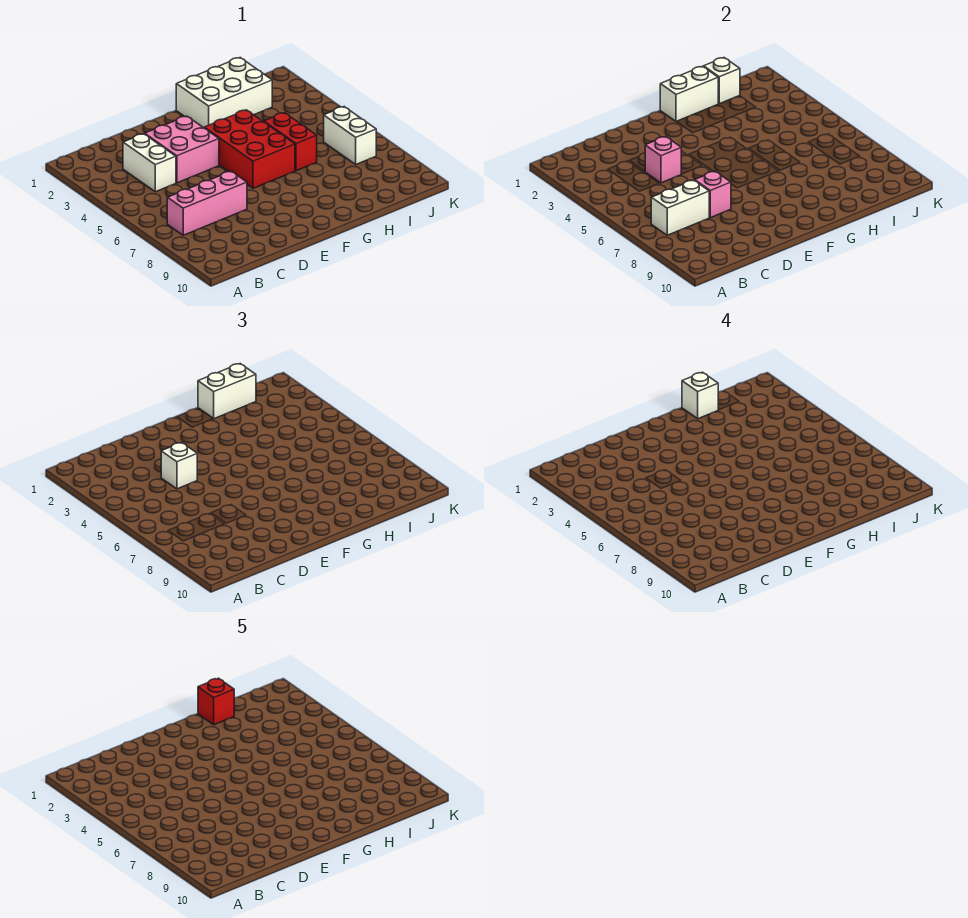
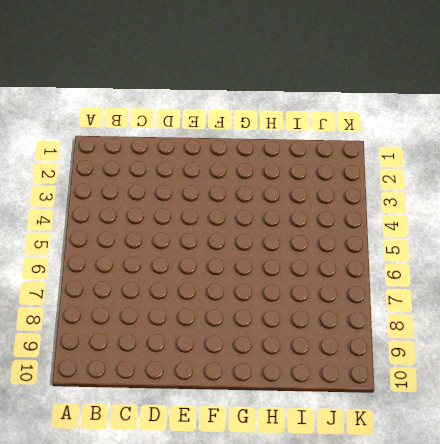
none -> pink 1x3 brick [167,171,247,235]
none -> white 1x2 brick [123,134,176,192]
none -> pink 2x2 brick [145,116,219,183]

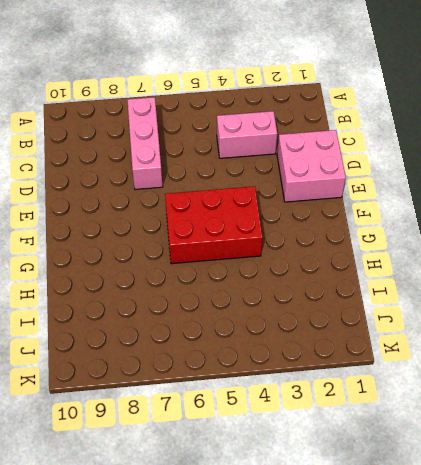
pink 1x2 brick [217,111,277,158] -> white 1x2 brick [123,134,176,192]
pink 2x2 brick [277,130,346,202] -> pink 2x2 brick moved to [145,116,219,183]
none -> white 2x3 brick [176,58,272,128]
none -> red 1x2 brick [264,113,317,171]
none -> white 1x2 brick [324,107,376,164]

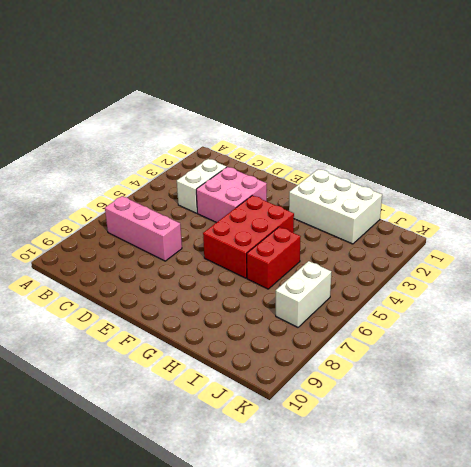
none -> white 1x2 brick [651,180,710,235]
none -> pink 1x1 brick [645,136,681,183]
none -> pink 1x1 brick [695,171,731,218]

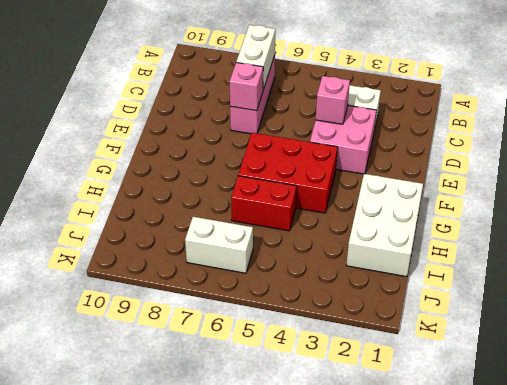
none -> white 1x2 brick [660,66,718,122]
none -> white 1x1 brick [704,58,740,104]
none -> white 1x1 brick [161,442,197,489]

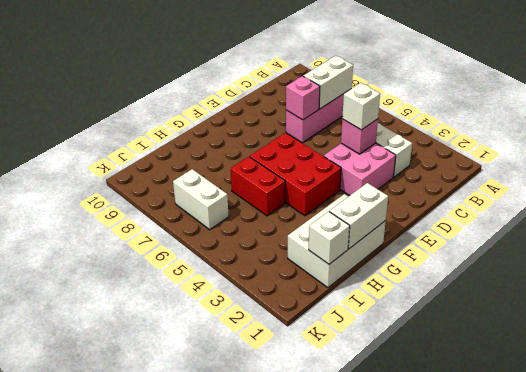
none -> white 1x2 brick [198,364,256,419]
none -> white 1x1 brick [682,372,718,419]
none -> red 1x1 brick [198,678,234,725]

